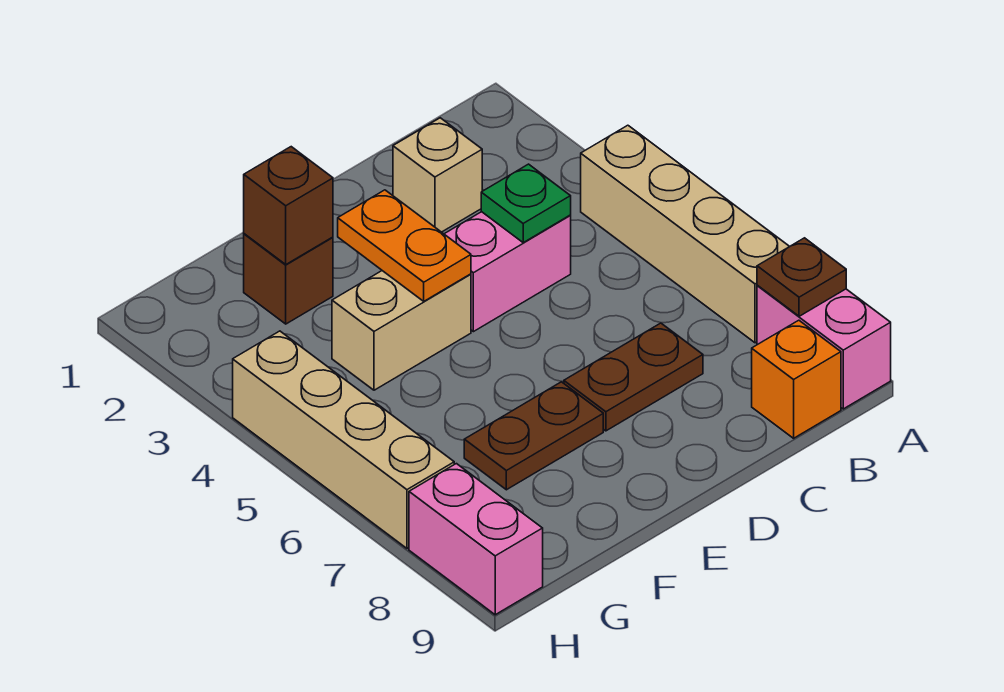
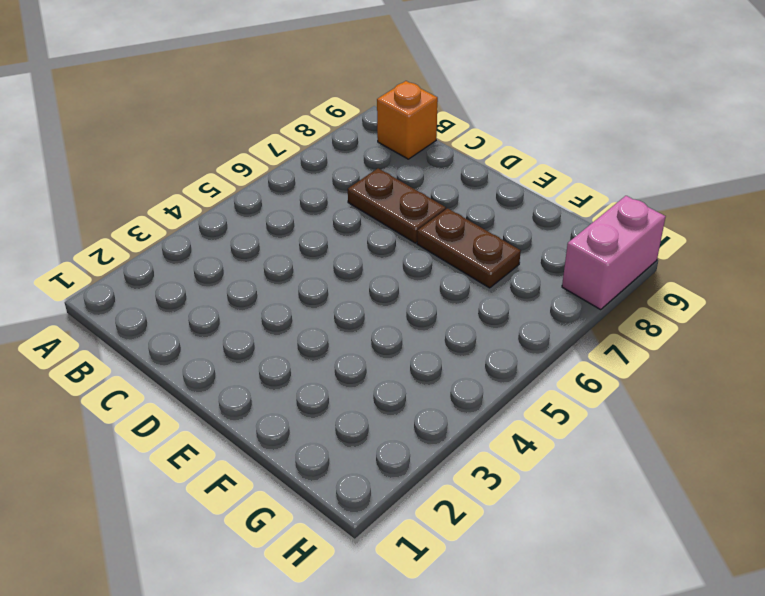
none -> tan 1x4 brick [581,125,790,343]
none -> pink 1x2 brick [757,285,891,409]
none -> tan 1x1 brick [393,118,482,232]

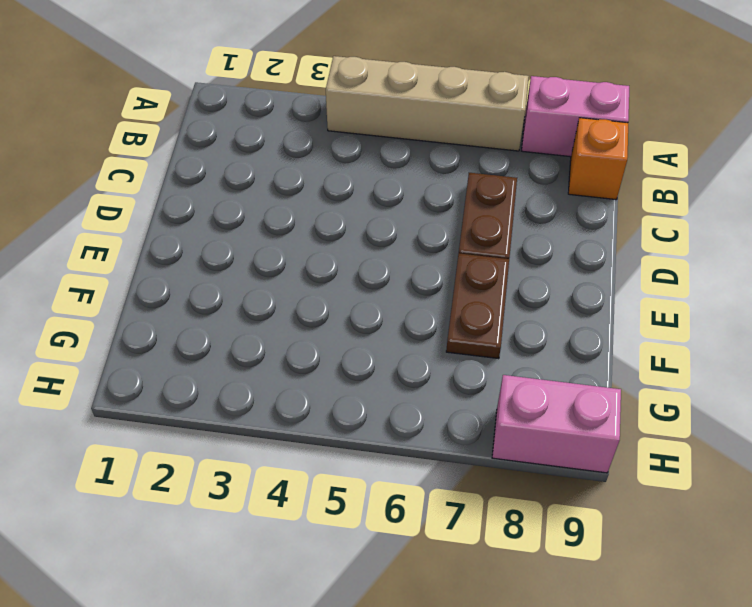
none -> tan 1x1 brick [393,118,482,232]
none -> pink 1x2 brick [445,212,571,332]
none -> tan 1x2 brick [332,271,471,390]

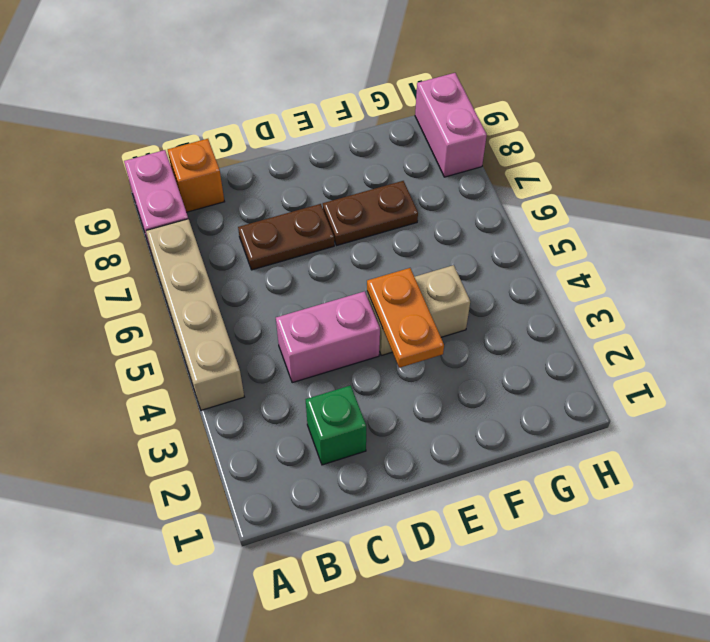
green 1x1 brick [306,385,366,465] -> tan 1x1 brick [393,118,482,232]
none -> brown 1x1 brick [244,234,333,324]
none -> tan 1x4 brick [233,331,454,548]
none -> brown 1x1 plate [757,238,846,316]

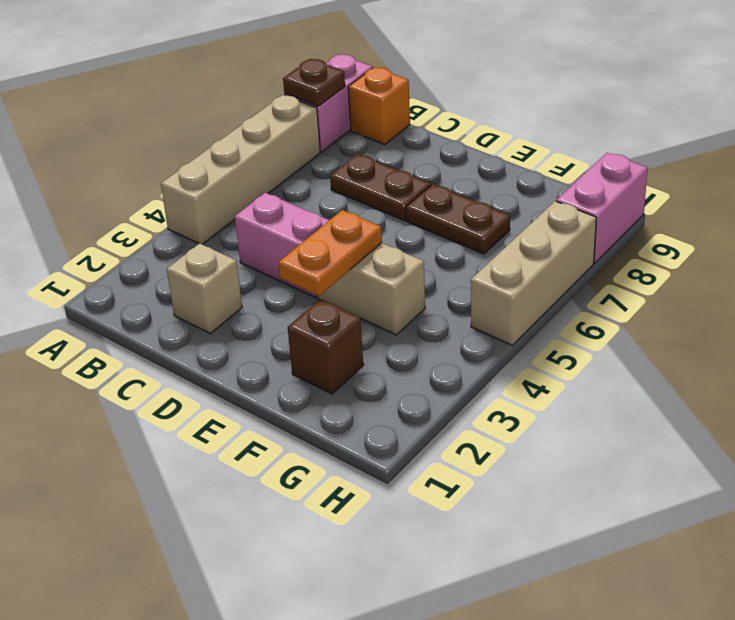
tan 1x3 brick [471,201,596,345] -> tan 1x4 brick [233,331,454,548]
none -> green 1x1 plate [481,164,571,242]
none -> brown 1x1 brick [244,147,333,264]

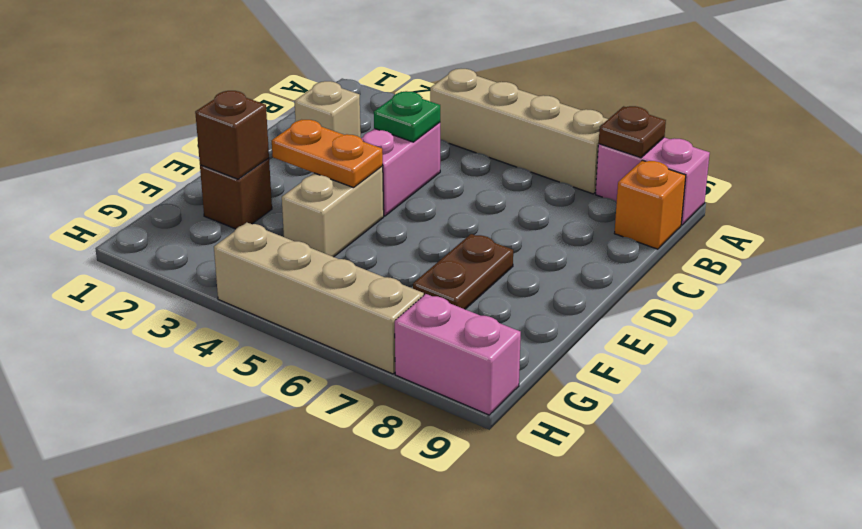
none -> brown 1x2 plate [564,323,703,431]

